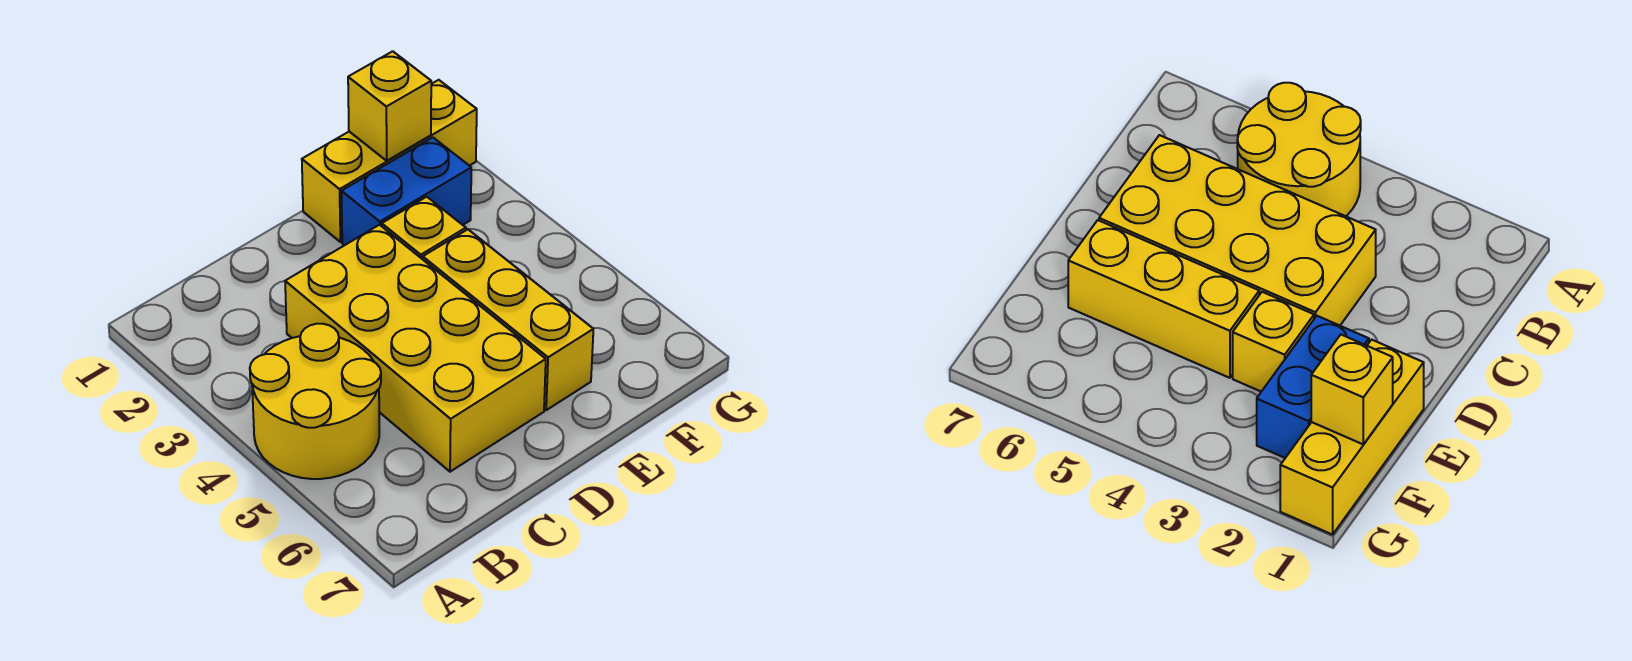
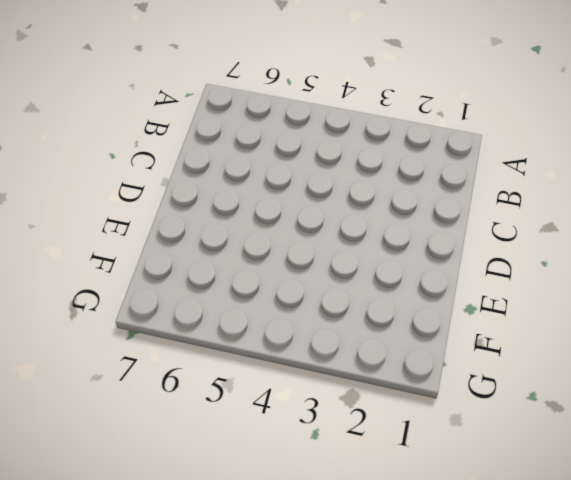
none -> yellow 2x2 round brick [250,324,381,479]
none -> yellow 2x4 brick [285,225,546,472]

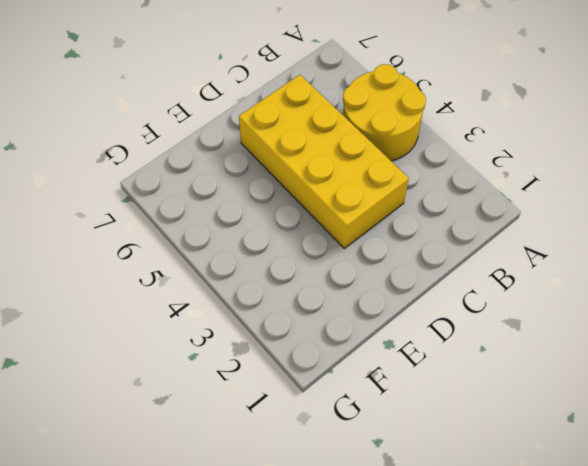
none -> yellow 1x3 brick [302,80,477,242]
none -> blue 1x2 brick [341,137,471,245]

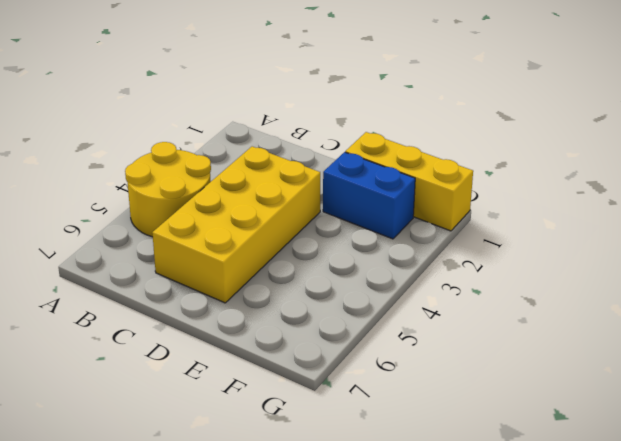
none -> yellow 1x1 brick [382,197,466,259]
none -> yellow 1x3 brick [423,229,593,410]

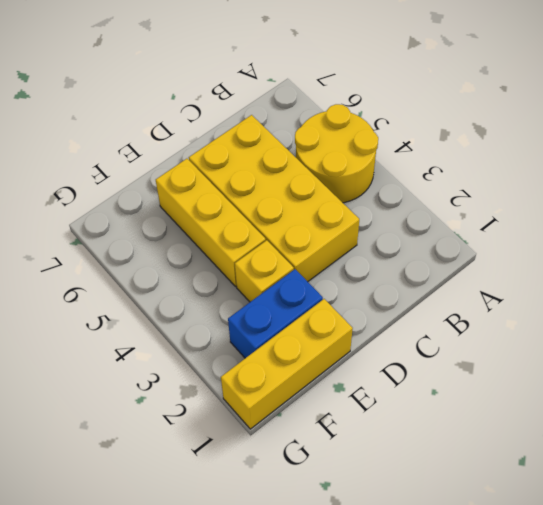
none -> yellow 1x1 brick [348,51,431,161]

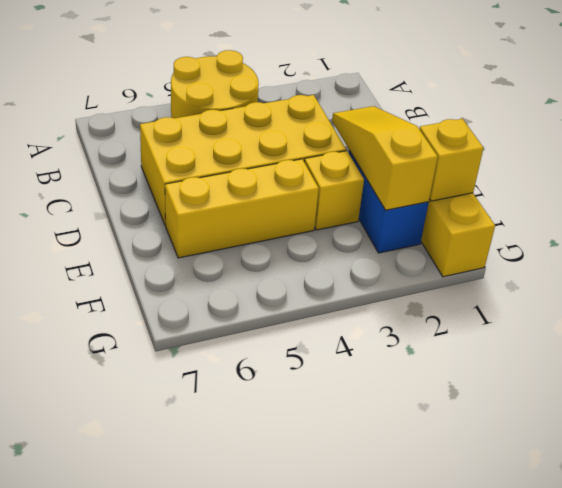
yellow 1x3 slope [332,106,438,210] -> none

